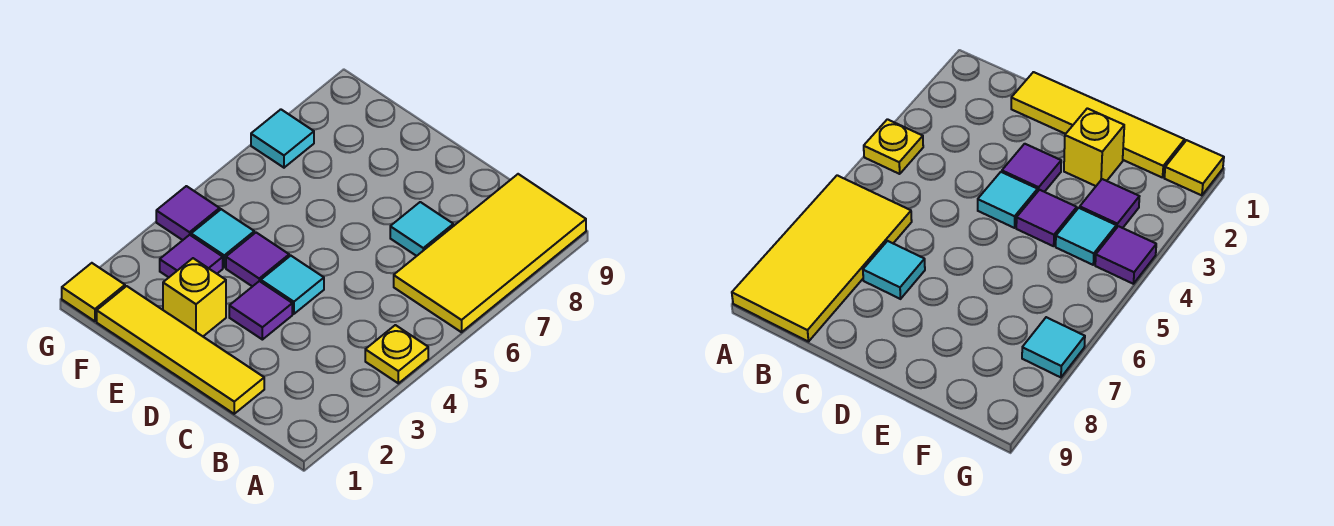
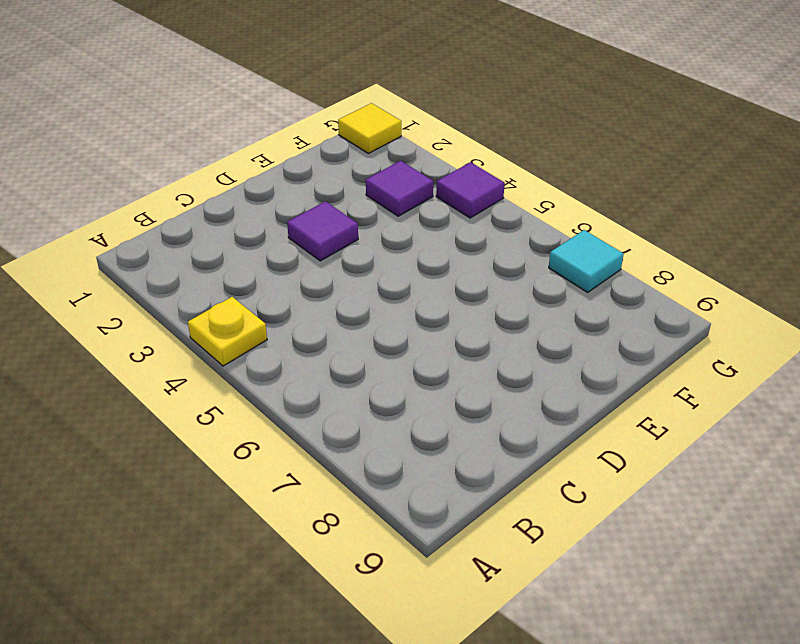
none -> yellow 2x4 tile [394,174,586,332]
none -> yellow 1x4 tile [97,286,264,414]
none -> cyan 1x1 tile [390,202,453,256]

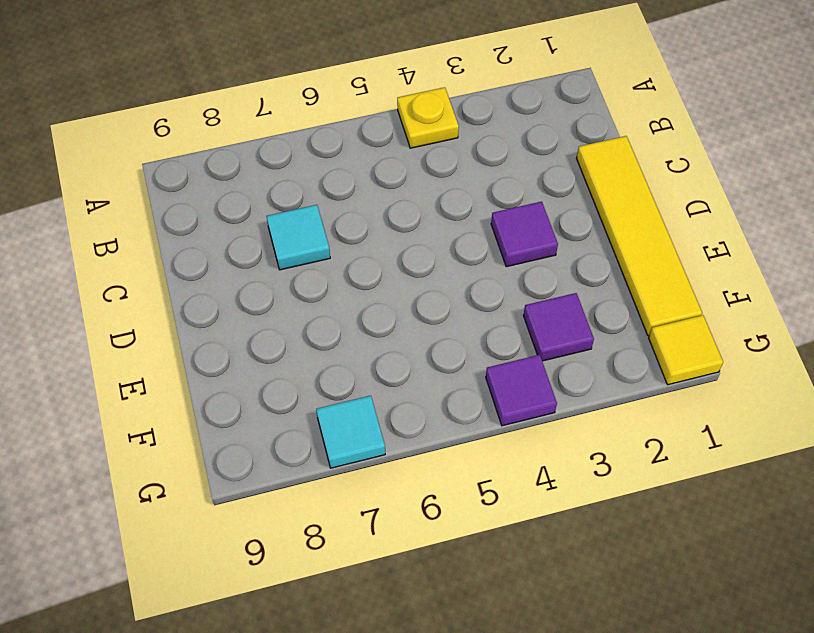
none -> yellow 2x4 tile [394,174,586,332]
none -> cyan 1x1 tile [261,256,324,314]
none -> yellow 1x1 brick [163,258,226,336]

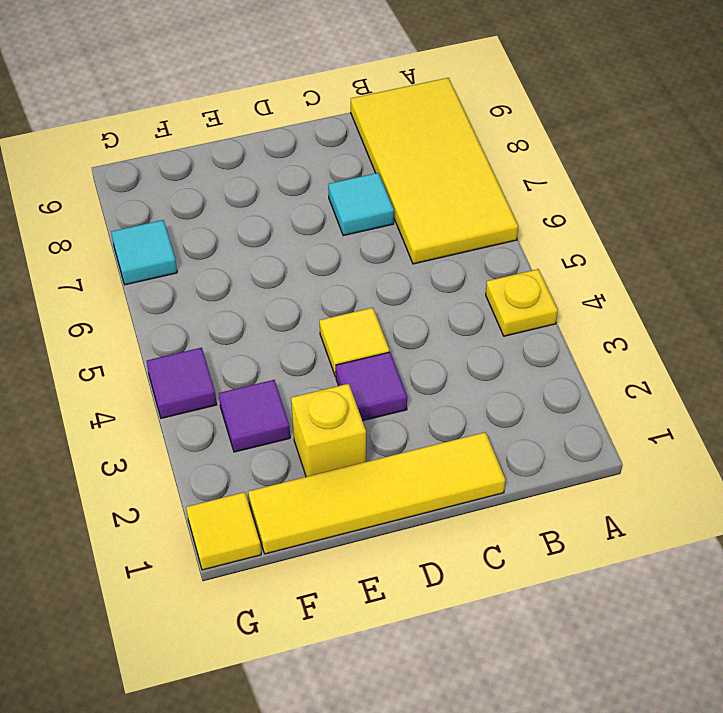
yellow 1x1 tile [320,308,389,377] -> cyan 1x1 tile [261,256,324,314]
none -> purple 1x1 tile [226,233,289,287]
none -> cyan 1x1 tile [191,209,254,267]

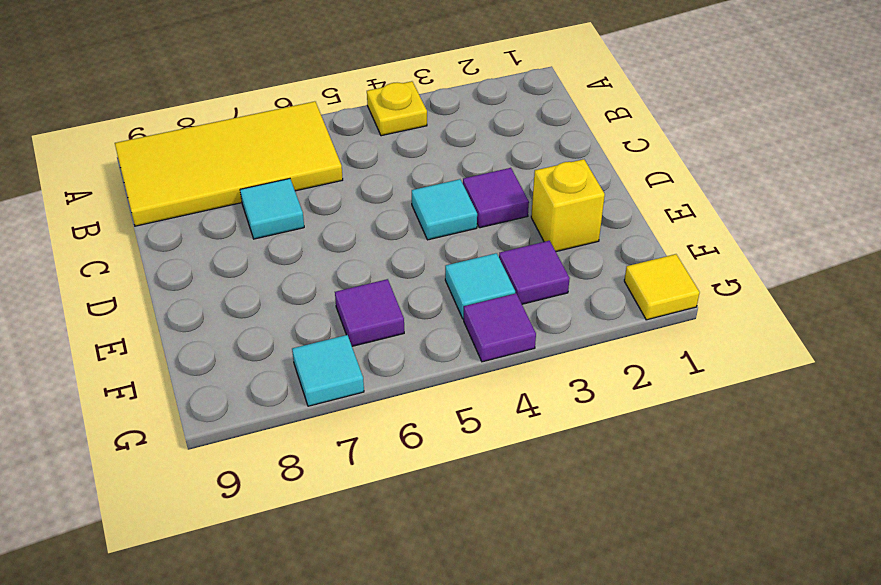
purple 1x1 tile [335,279,404,346] -> purple 1x1 tile moved to [226,233,289,287]
none -> yellow 1x4 tile [97,286,264,414]

